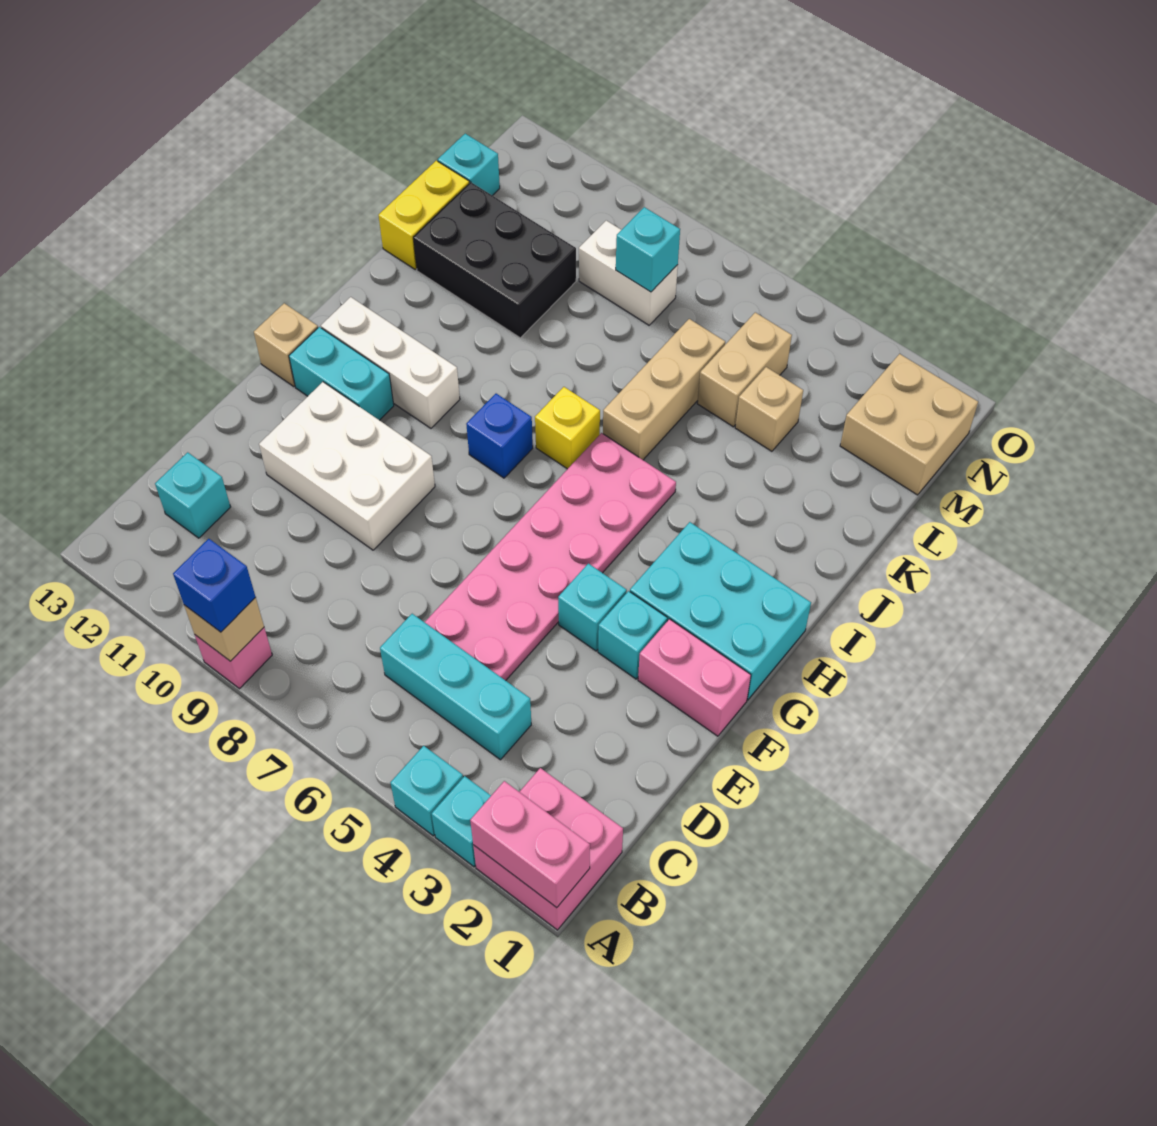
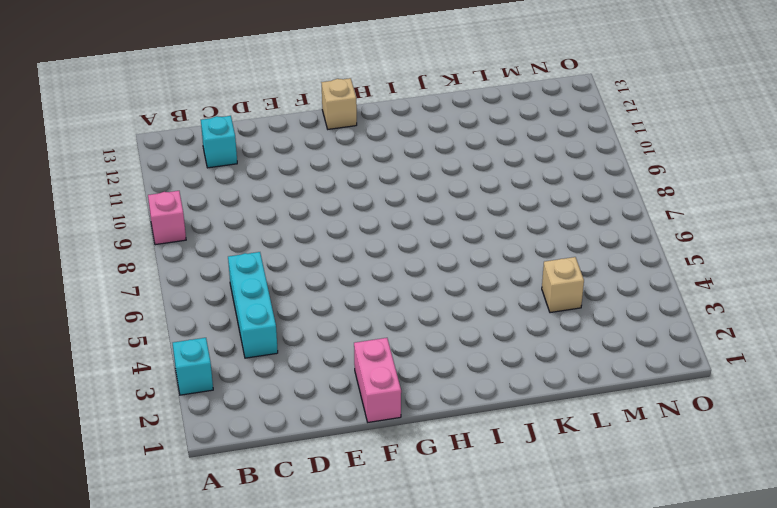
none -> pink 2x2 brick [473,768,623,930]
none -> cyan 1x1 brick [391,746,463,836]
none -> pink 2x6 plate [425,433,676,681]

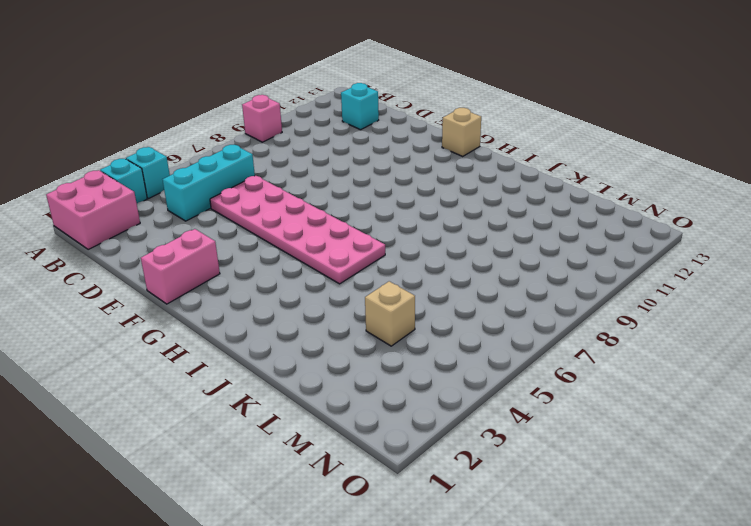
none -> white 2x3 brick [259,382,435,550]
none -> cyan 1x1 brick [598,591,667,679]
none -> cyan 1x1 brick [558,563,627,651]

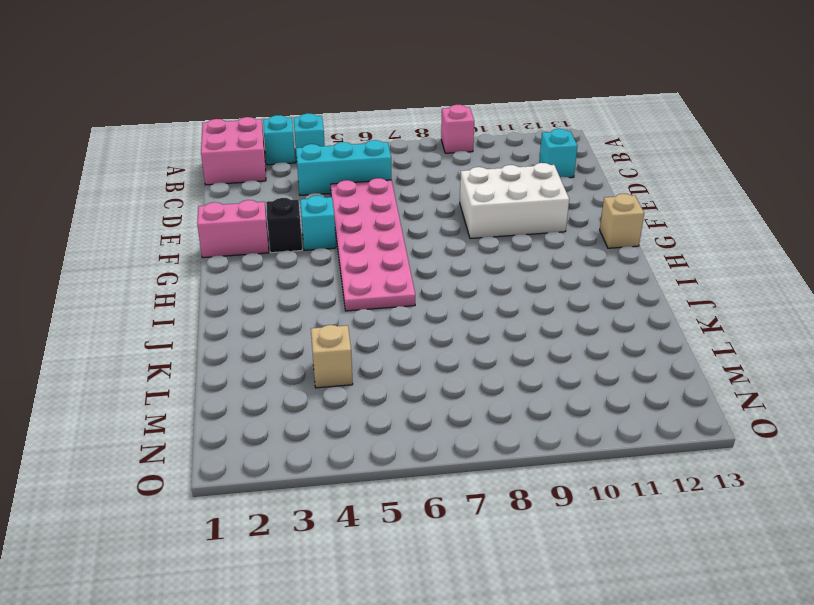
black 1x1 brick [266,198,302,253] -> cyan 1x1 brick [598,591,667,679]
none -> cyan 2x3 brick [630,522,811,700]
none -> cyan 1x2 brick [289,327,394,420]
none -> blue 1x1 brick [466,394,533,478]

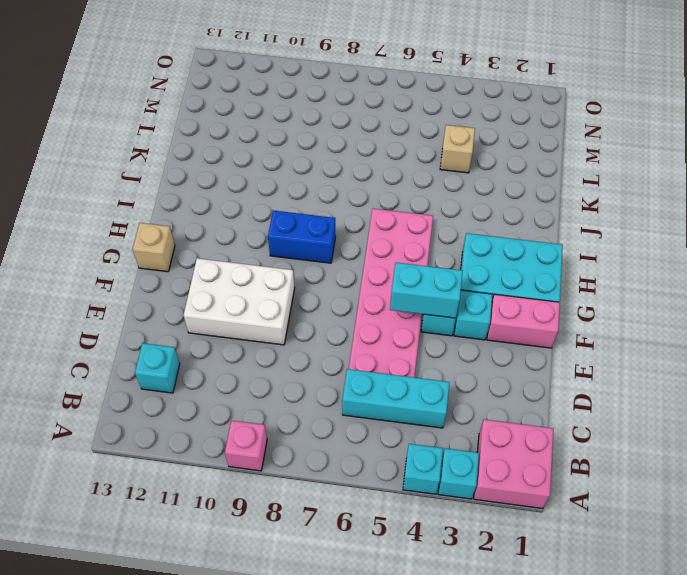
cyan 1x2 brick [390,263,463,318] -> cyan 1x2 brick moved to [289,327,394,420]
blue 1x2 brick [268,211,336,263] -> blue 1x1 brick [466,394,533,478]
none -> white 1x3 brick [321,297,460,428]
none -> yellow 1x1 brick [535,387,600,469]
none -> tan 1x3 brick [603,319,725,460]

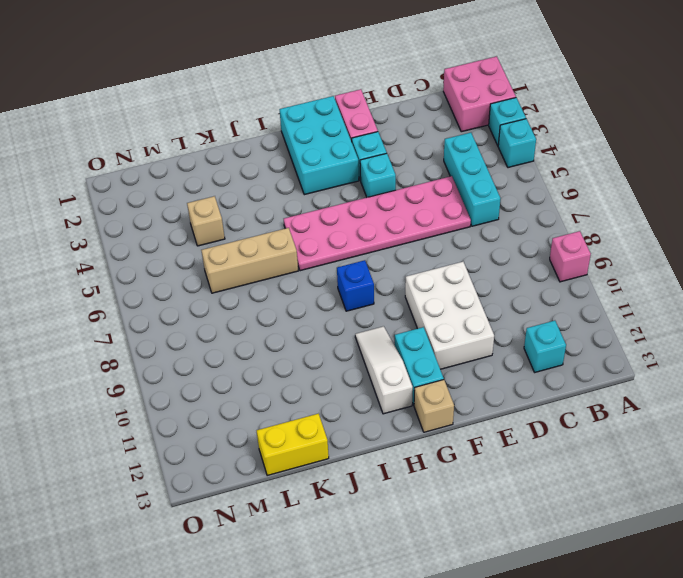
white 1x3 slope [355,326,413,414] -> white 1x3 brick [321,297,460,428]
none -> yellow 1x1 brick [535,387,600,469]
none -> black 2x3 brick [413,182,576,338]
none -> tan 1x2 brick [697,312,792,427]

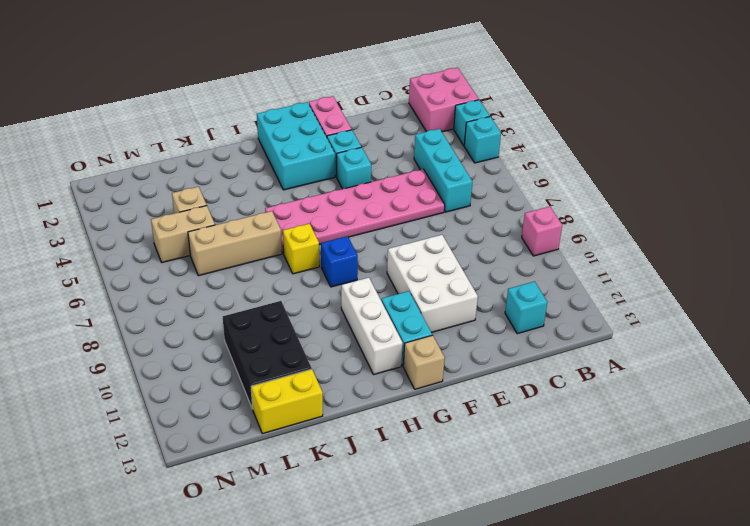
none -> tan 2x2 brick [840,354,978,495]
none -> white 1x2 brick [579,221,678,325]
none -> cyan 1x1 brick [438,134,500,196]

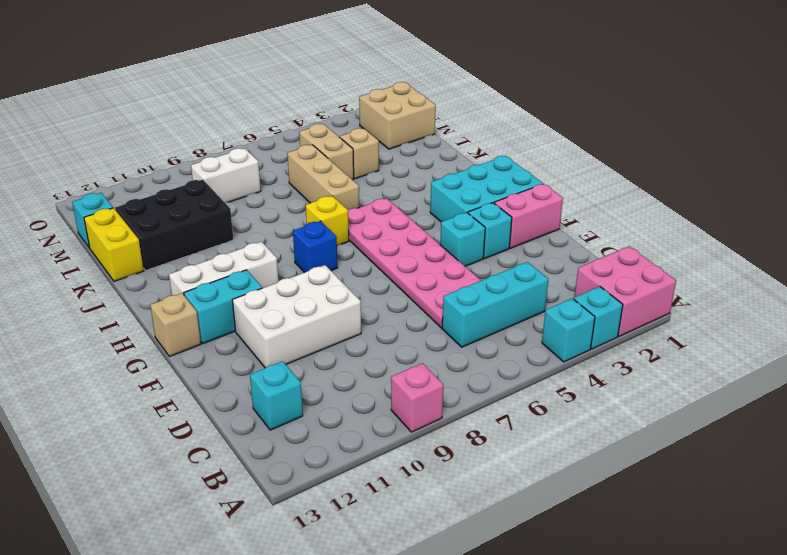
none -> pink 1x2 brick [470,781,590,908]
none -> tan 1x1 brick [184,598,264,661]
none -> cyan 1x1 brick [616,207,680,292]

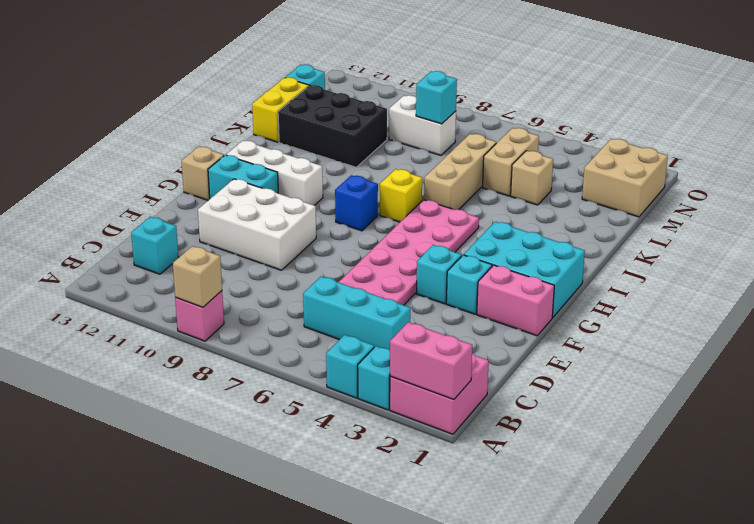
none -> blue 1x1 brick [173,539,255,632]

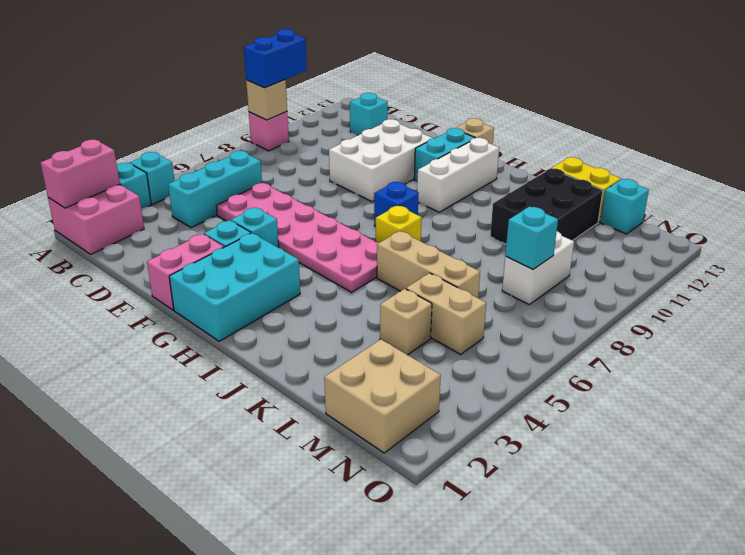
blue 1x2 brick [244,29,307,88] -> blue 1x1 brick [173,539,255,632]

